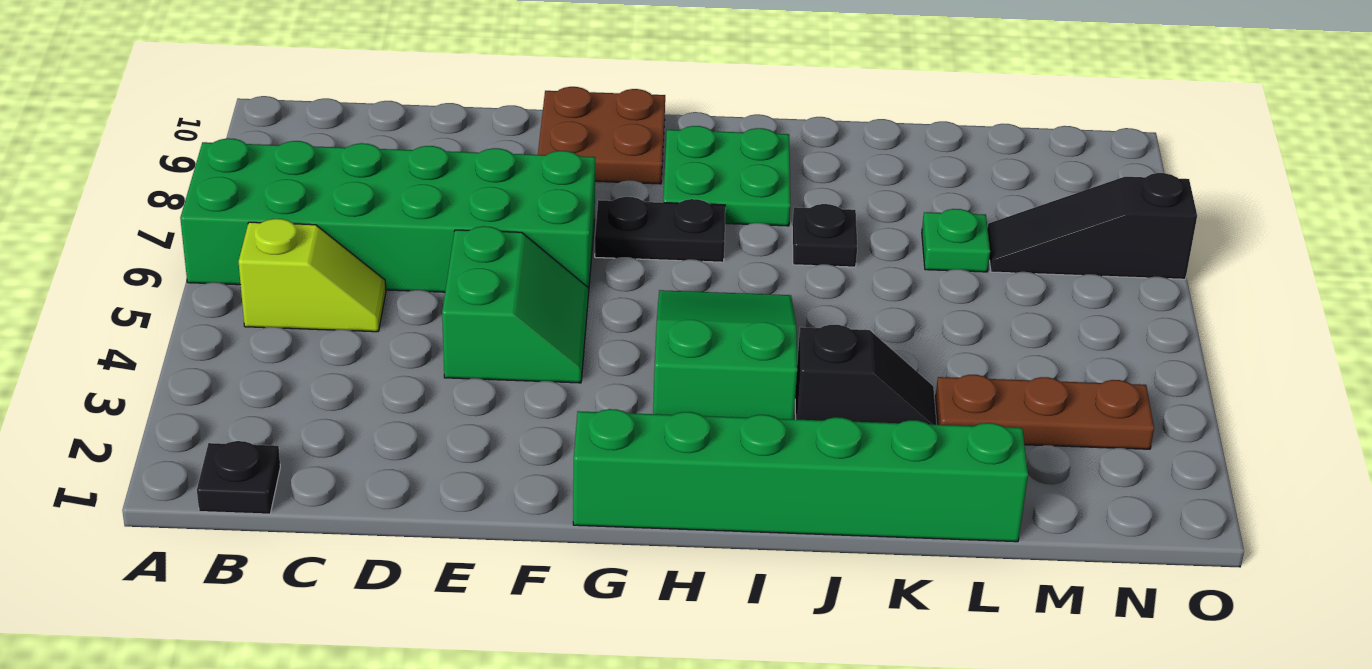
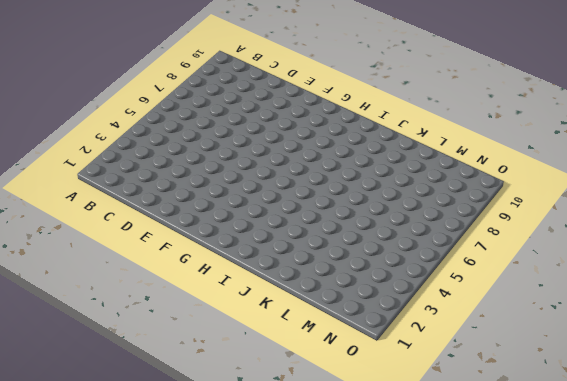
none -> green 2x6 brick [180,138,595,295]
none -> black 1x1 plate [197,441,280,514]
none -> lime 1x2 slope [239,219,386,332]

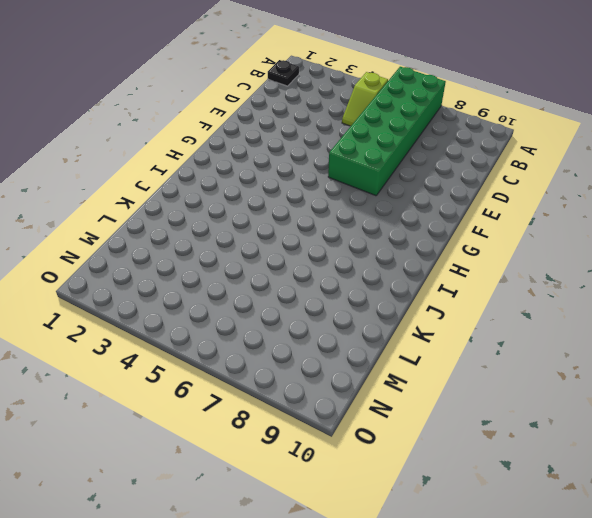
none -> green 2x2 slope [442,226,588,383]
none -> brown 2x2 plate [538,87,665,184]
none -> green 1x6 brick [573,409,1028,542]

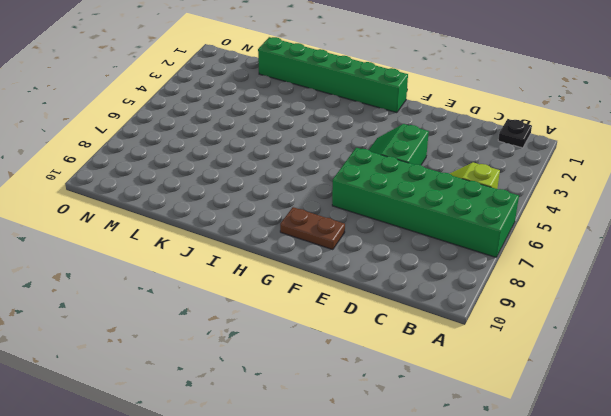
brown 1x2 plate [280,207,345,250] -> brown 2x2 plate [538,87,665,184]
none -> black 1x2 plate [595,197,725,262]
none -> green 2x3 slope [653,290,797,419]
none -> green 2x2 plate [663,126,790,226]

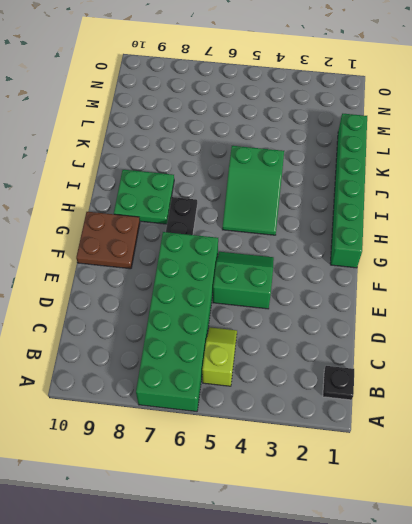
green 2x3 slope [222,146,284,235] -> green 2x3 slope turned to [653,290,797,419]
none -> black 1x2 slope [795,325,937,425]
none -> black 1x1 plate [792,204,857,267]
none -> brown 1x3 plate [936,375,1154,449]

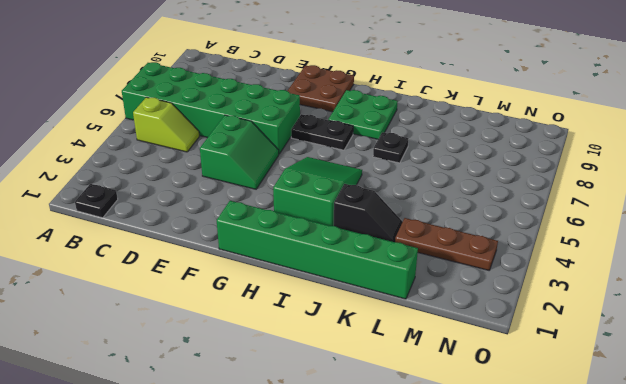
none -> green 1x1 plate [922,209,990,272]
none -> black 1x3 slope [988,173,1197,279]

